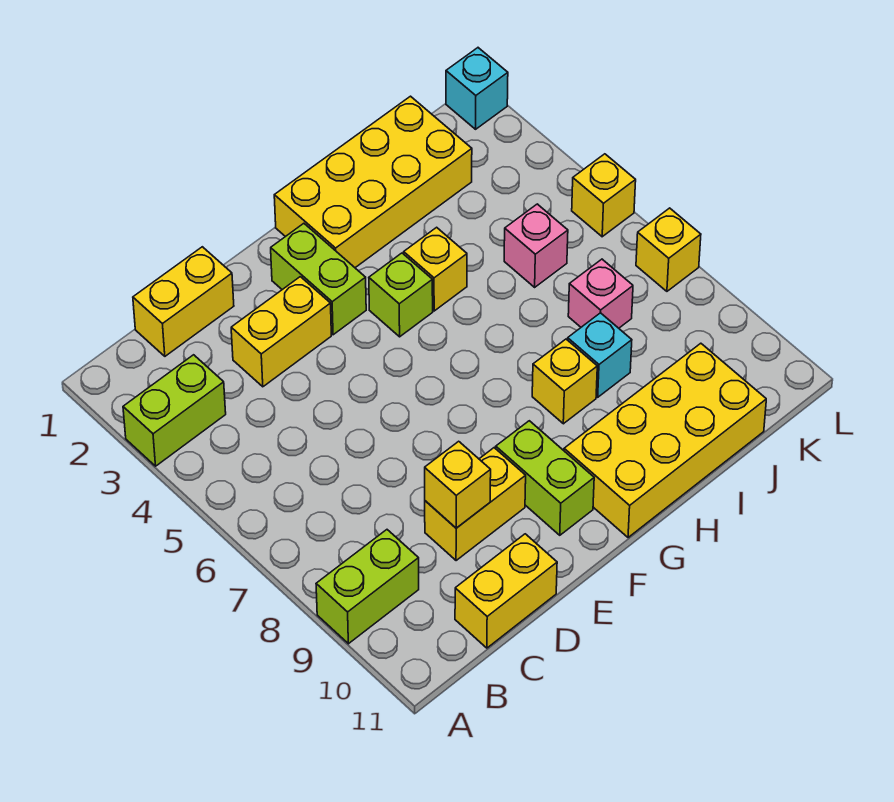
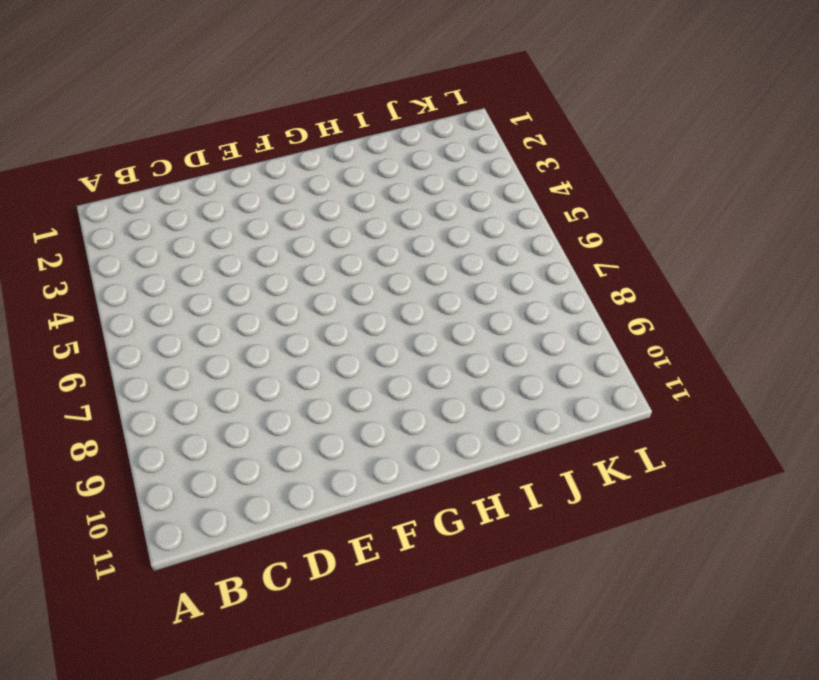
none -> lime 1x2 brick [123,355,226,466]
none -> lime 1x2 brick [316,530,419,644]
none -> yellow 1x2 brick [133,247,234,356]

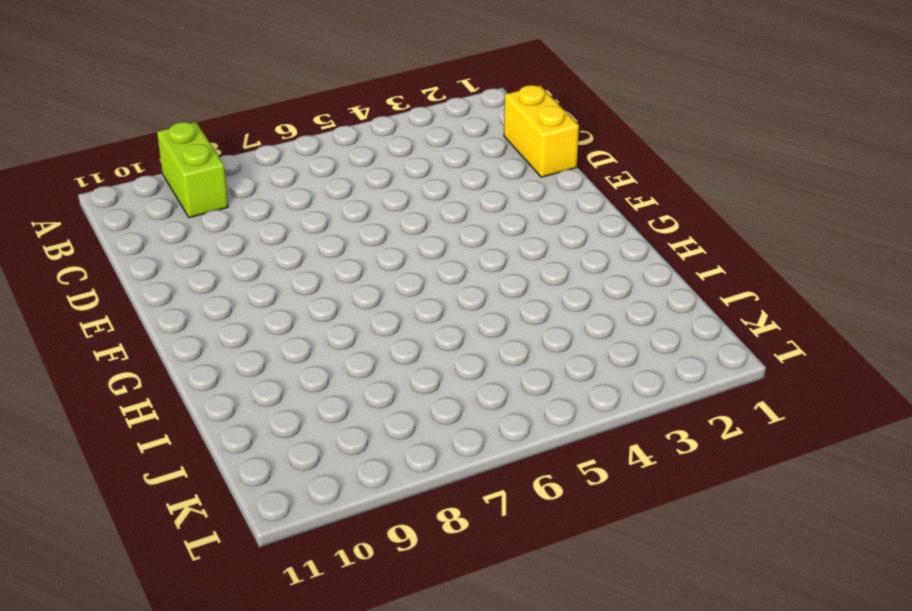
none -> lime 1x2 brick [123,355,226,466]
none -> yellow 1x2 brick [455,534,557,648]
none -> yellow 1x2 brick [231,277,331,387]

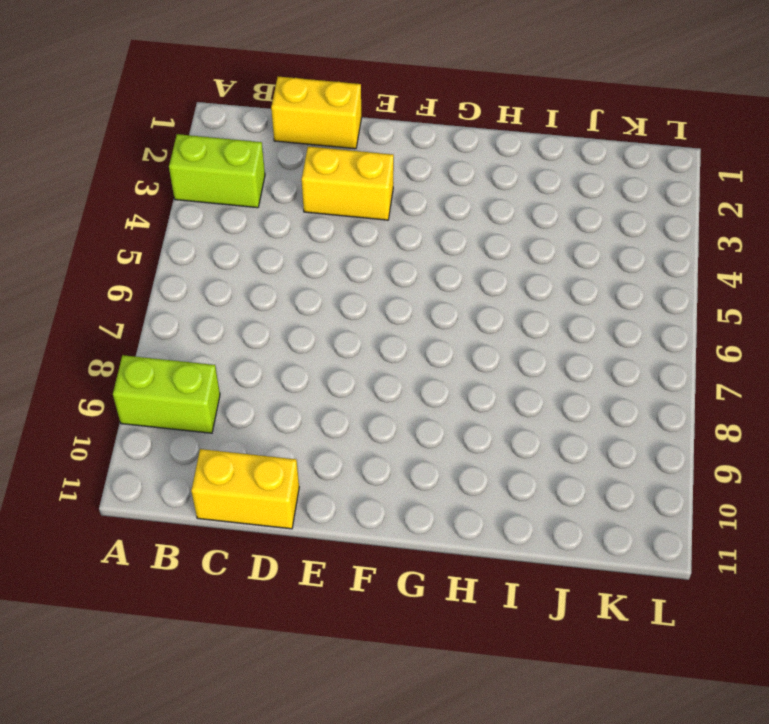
none -> yellow 1x2 brick [425,448,526,561]
none -> lime 1x2 brick [271,223,366,335]
none -> lime 1x2 brick [496,421,594,535]

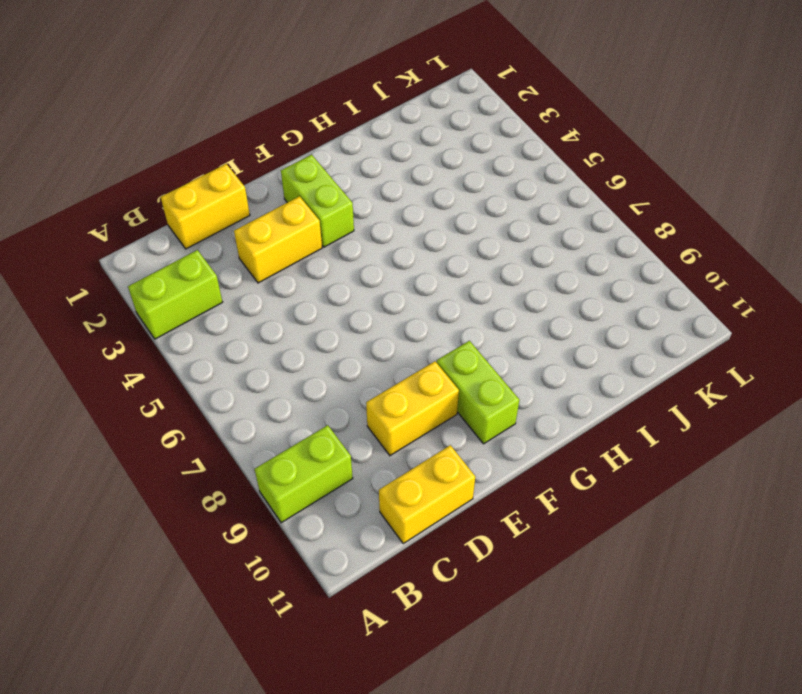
none -> yellow 2x4 brick [274,96,472,268]
none -> lime 1x1 brick [369,253,433,337]
none -> yellow 2x4 brick [564,343,766,538]

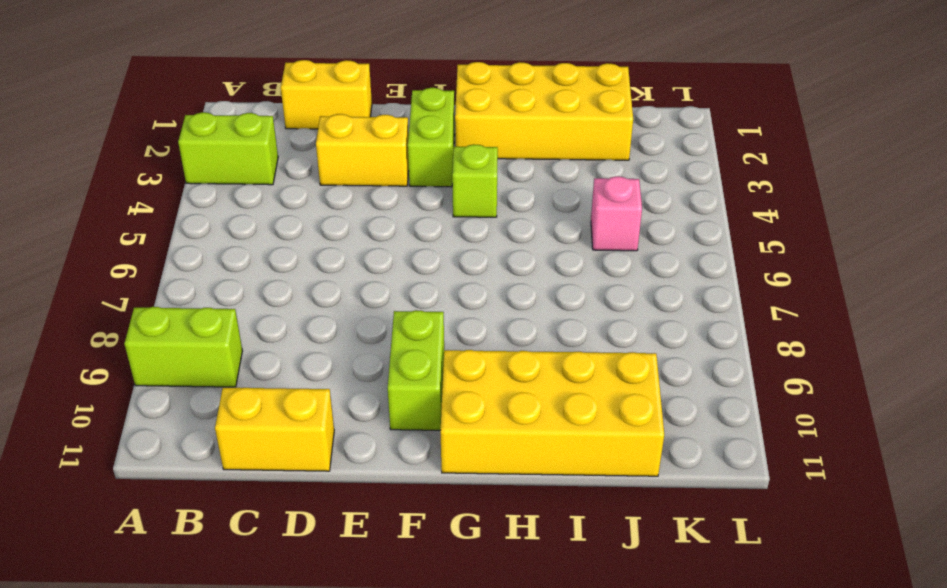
none -> yellow 1x2 brick [425,448,526,561]
none -> yellow 1x1 brick [404,227,467,311]
none -> yellow 1x1 brick [532,339,597,424]

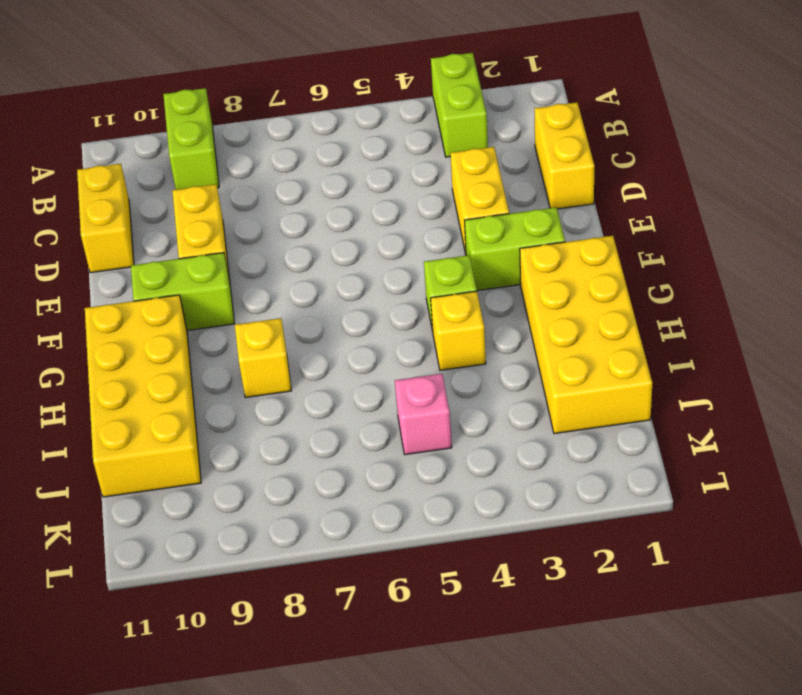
none -> cyan 1x1 brick [568,313,632,397]
none -> pink 1x1 brick [568,259,633,328]
none -> cyan 1x1 brick [446,48,508,129]

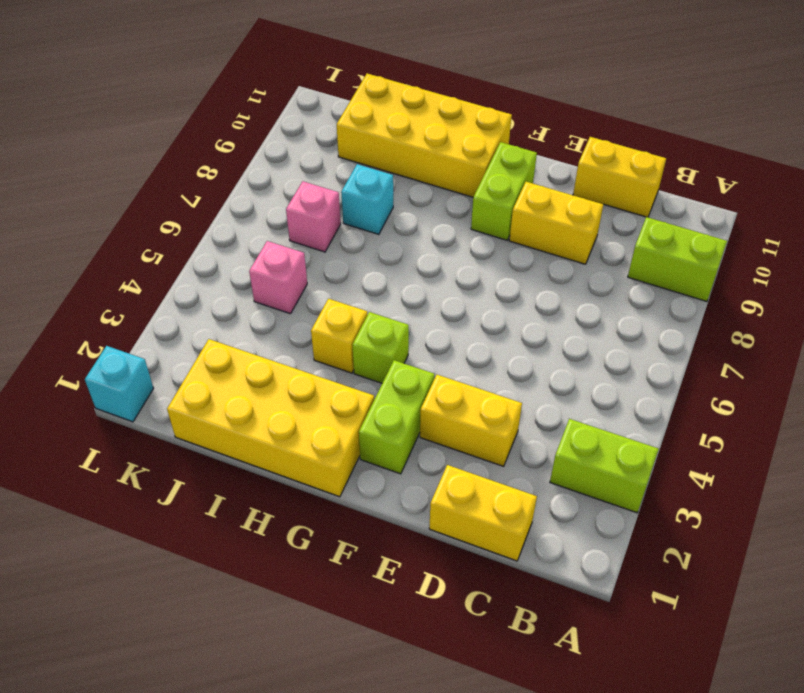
none -> yellow 1x1 brick [532,339,597,424]
none -> yellow 1x1 brick [572,154,636,237]
none -> yellow 1x1 brick [636,208,701,291]

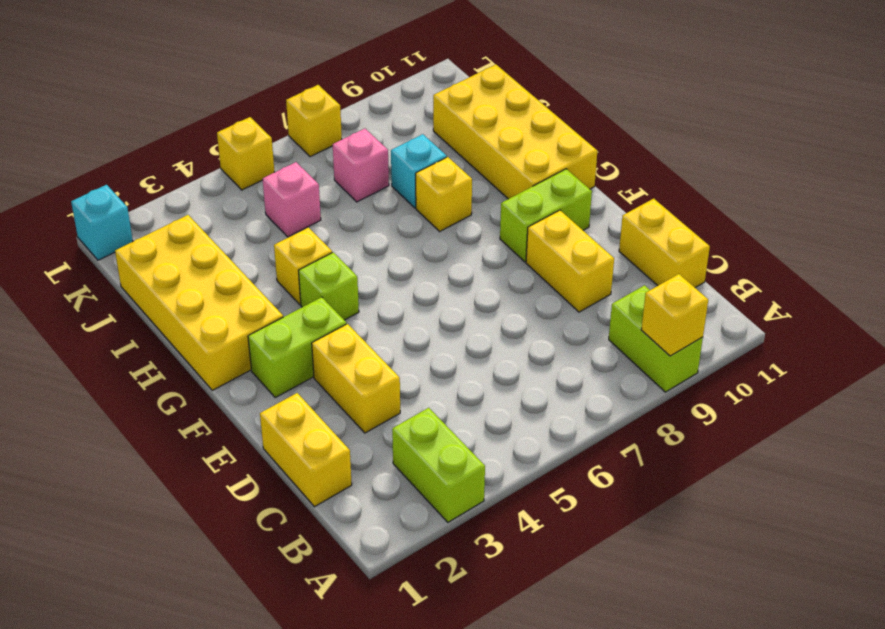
yellow 1x1 brick [641,274,708,356] -> yellow 1x1 brick moved to [425,441,491,528]

